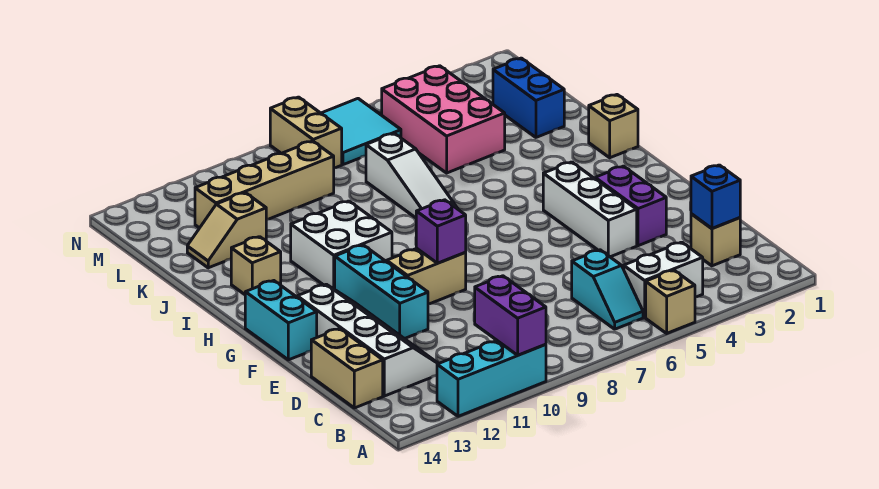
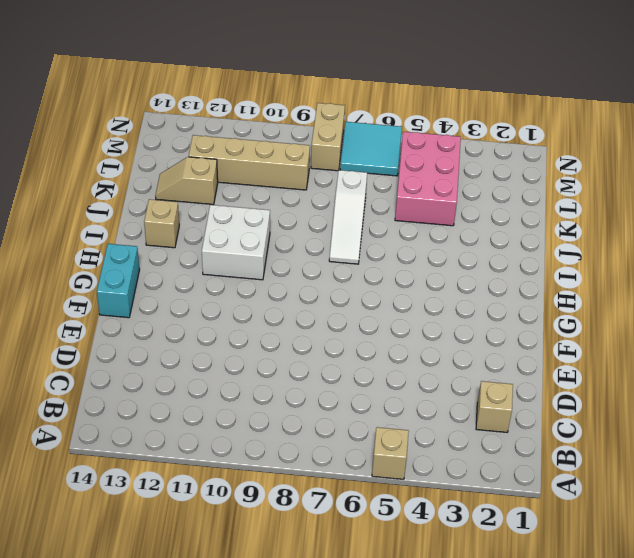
none -> cyan 1x3 brick [437,341,546,416]
none -> white 1x2 brick [624,242,703,317]
none -> cyan 1x2 slope [572,250,643,329]

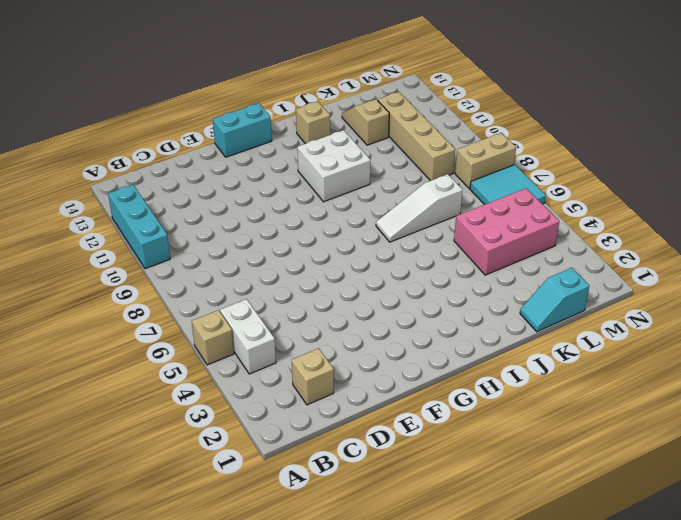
cyan 1x2 slope [520,268,589,332] -> cyan 1x2 slope moved to [572,250,643,329]
none -> white 2x4 slope [297,284,438,396]
none -> tan 1x2 brick [311,329,383,408]
none -> purple 1x2 brick [595,166,666,246]

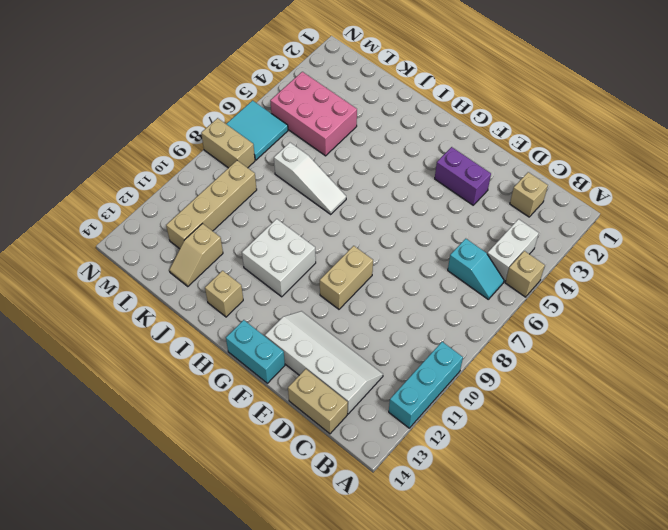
none -> white 1x3 brick [543,162,637,257]
none -> cyan 1x3 brick [335,245,428,339]
none -> tan 1x1 brick [589,95,638,158]

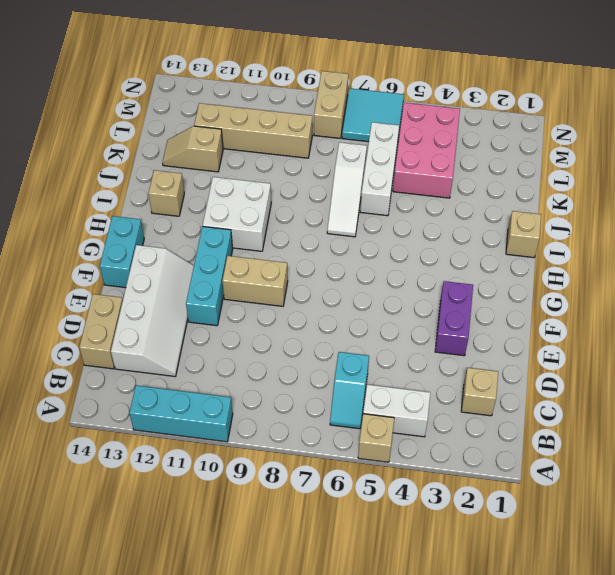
white 1x3 brick [360,122,399,216] -> white 1x3 brick moved to [543,162,637,257]
none -> blue 1x2 brick [493,58,564,137]
none -> purple 1x2 brick [475,276,546,355]
none -> blue 1x1 brick [691,165,740,228]

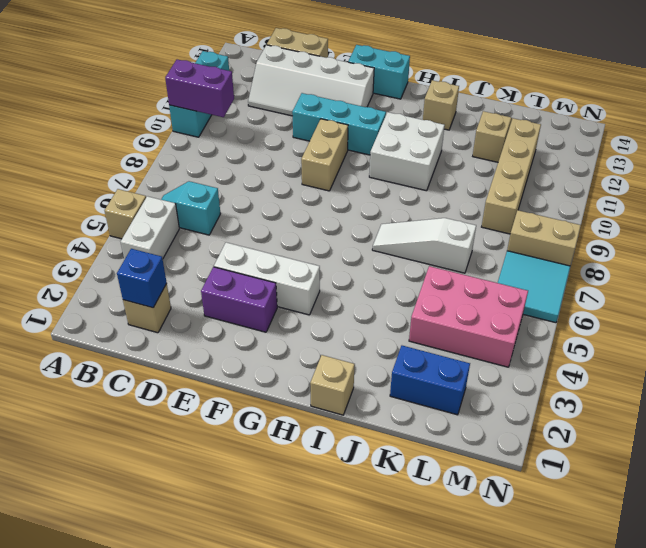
none -> purple 1x1 brick [416,200,466,263]

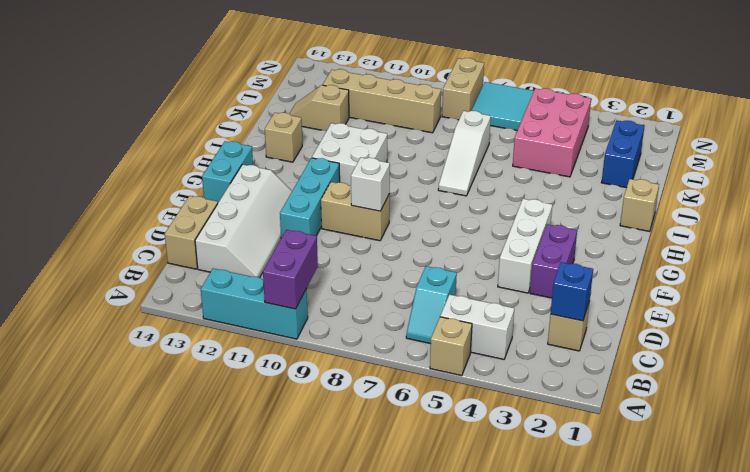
white 1x1 brick [351,157,390,211] -> purple 1x1 brick [416,200,466,263]

